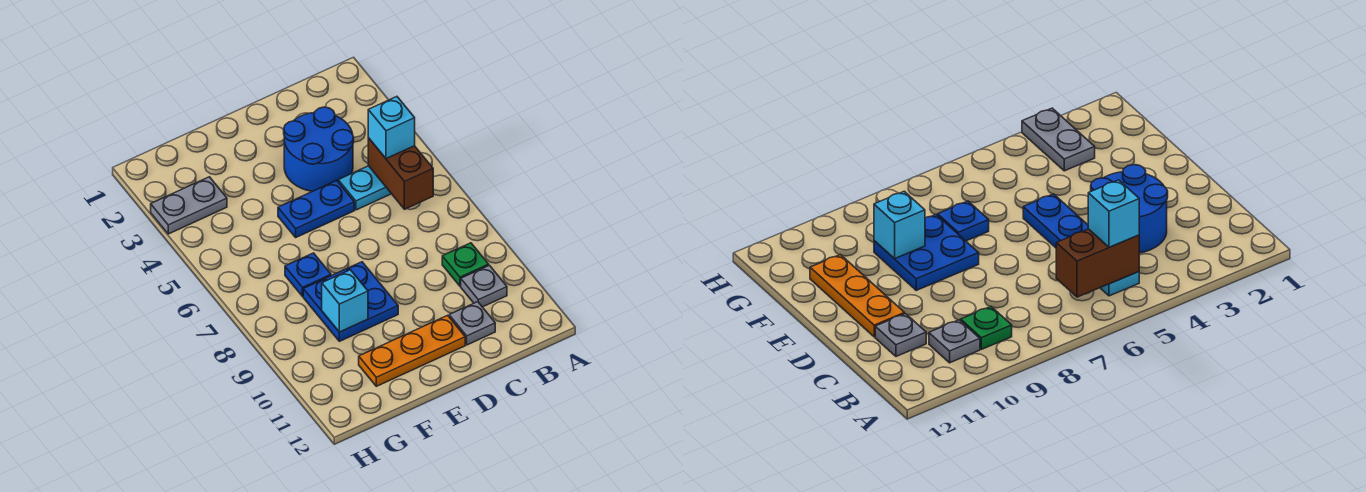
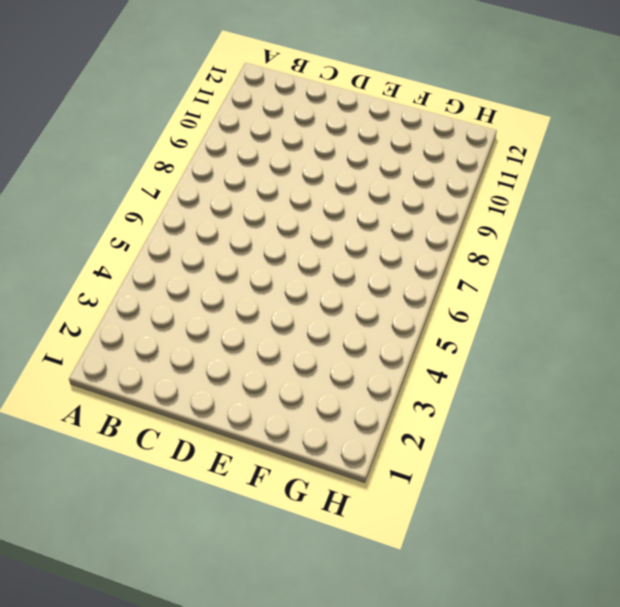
none -> cyan 1x2 plate [338,166,391,210]
none -> green 1x1 plate [442,243,489,286]
none -> grey 1x1 plate [461,265,507,307]

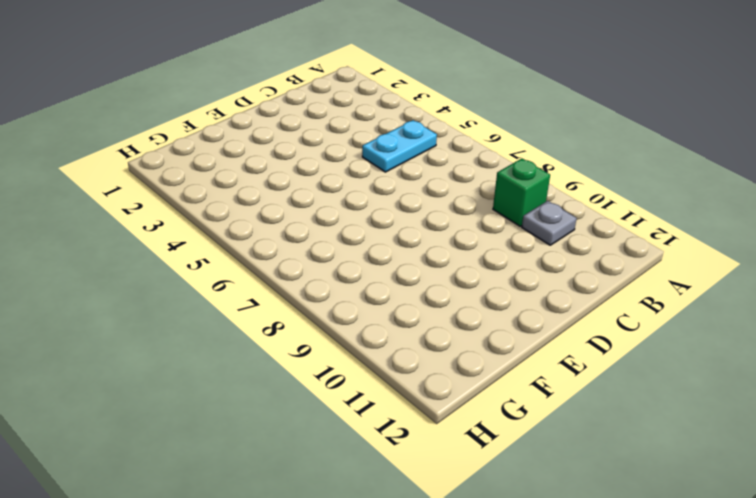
green 1x1 brick [493,159,550,226] -> green 1x1 plate [442,243,489,286]
none -> blue 2x2 round brick [284,107,354,191]
none -> grey 1x1 plate [449,302,495,345]
none -> blue 1x2 plate [278,180,354,237]

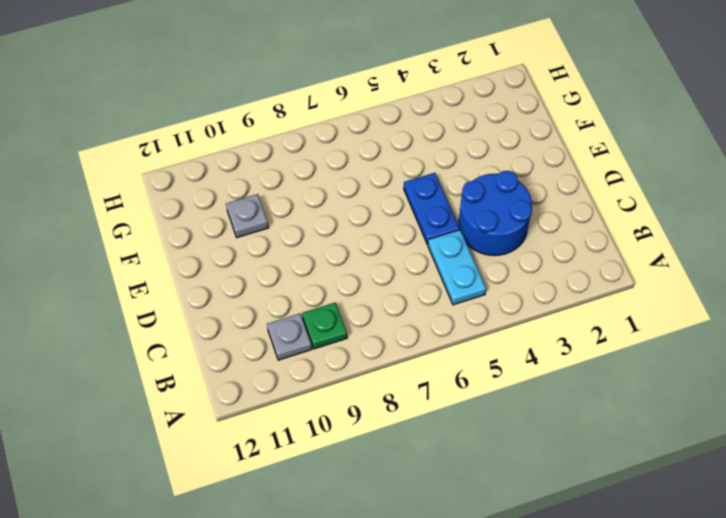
grey 1x1 plate [226,194,269,237] -> grey 1x1 plate moved to [449,302,495,345]
none -> orange 1x3 plate [359,315,465,386]
none -> blue 2x2 plate [303,262,398,341]
none -> blue 1x1 plate [285,253,331,296]

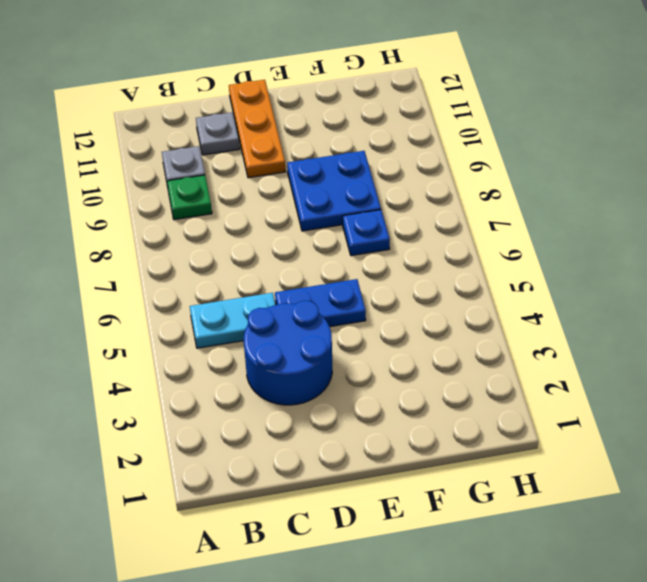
orange 1x3 plate [229,80,286,178] -> orange 1x3 plate turned to [359,315,465,386]
none -> grey 1x2 plate [151,177,227,234]
none -> brown 1x2 brick [368,138,433,209]
none -> cyan 1x1 brick [322,270,368,332]

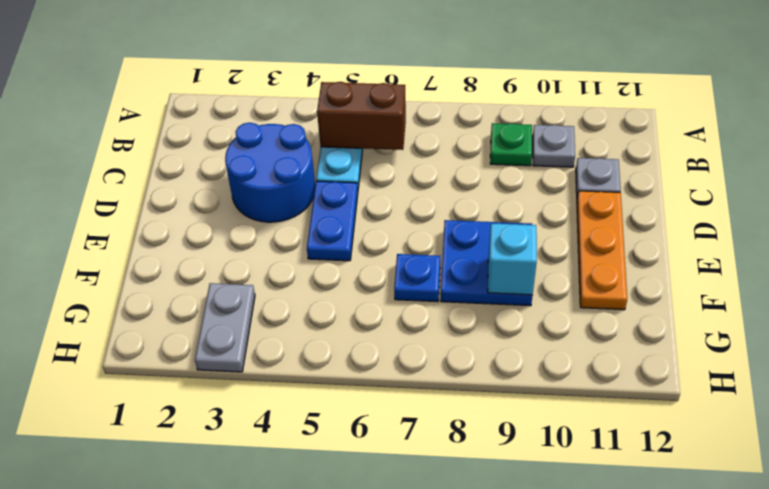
none -> cyan 1x1 brick [368,97,415,159]

